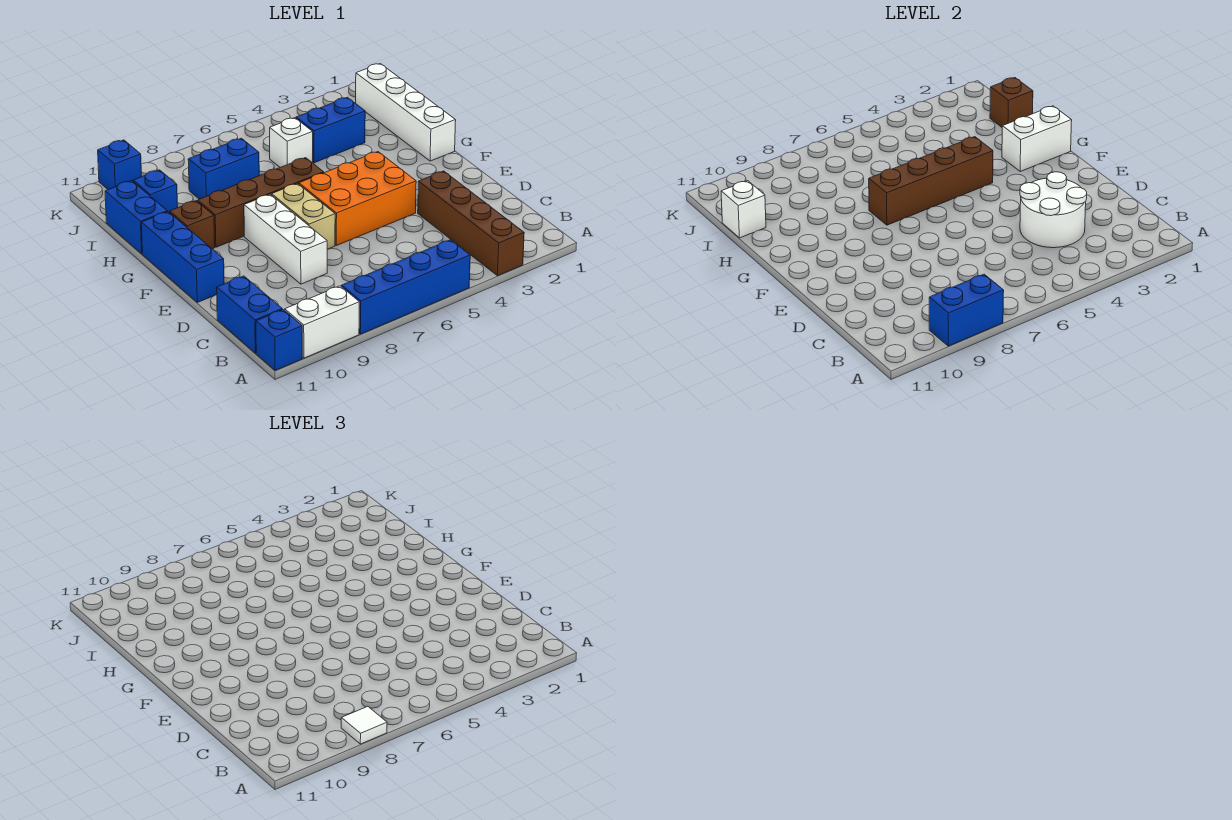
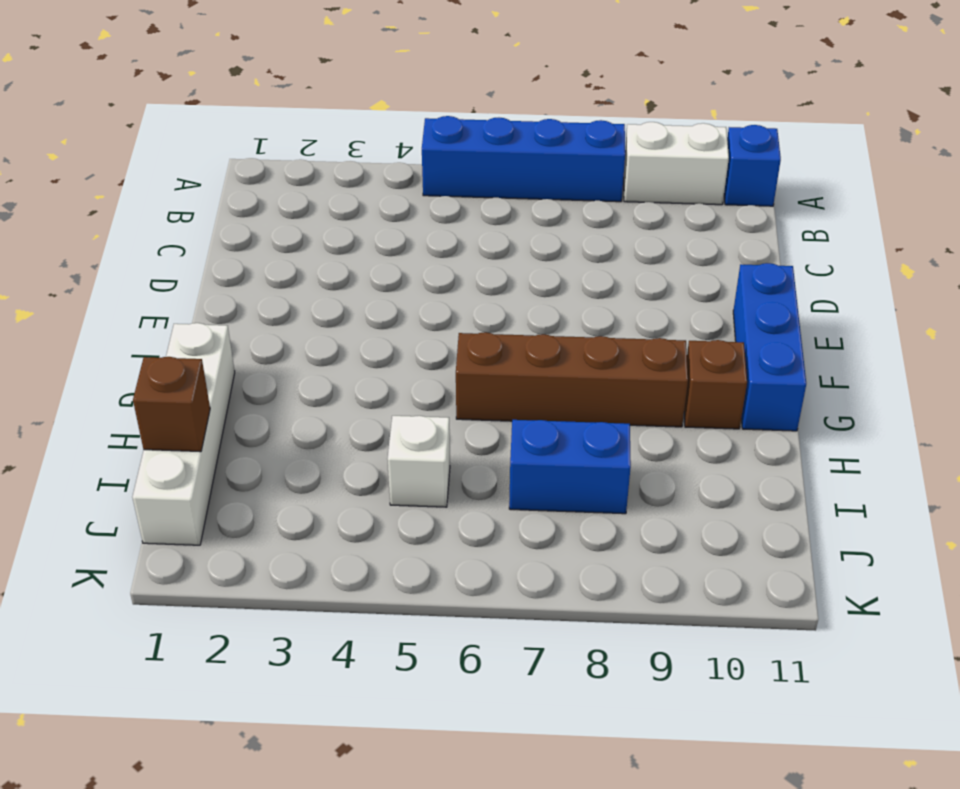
none -> brown 1x4 brick [418,171,524,276]
none -> blue 1x2 brick [217,276,282,353]
none -> white 1x3 brick [244,194,327,284]

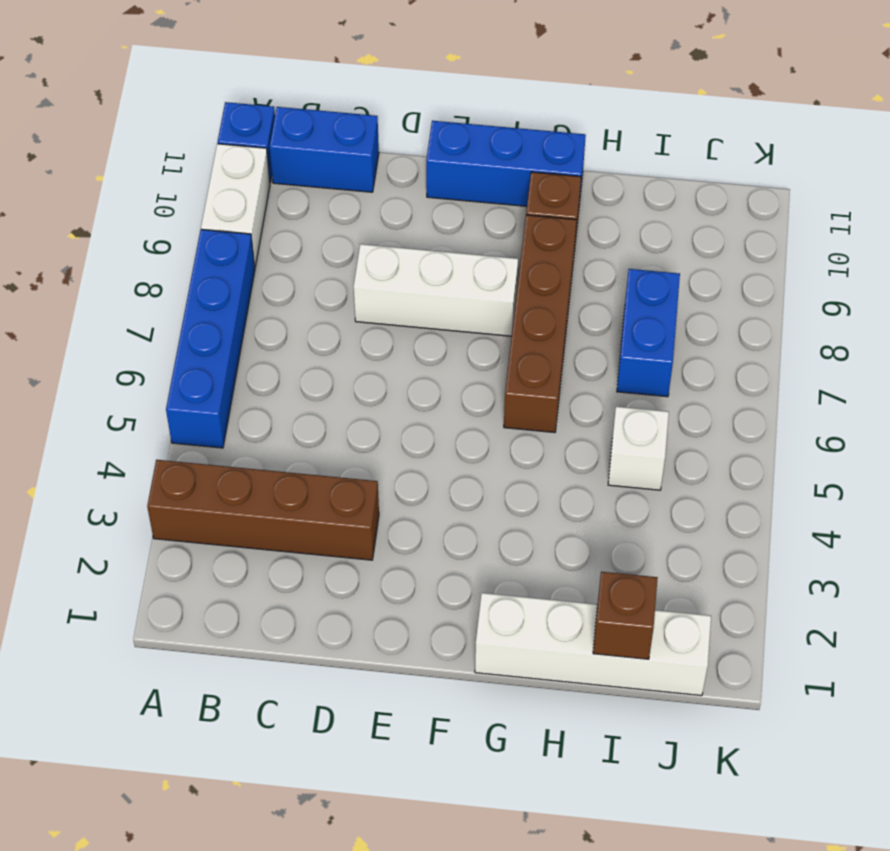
none -> orange 2x3 brick [299,152,416,245]
none -> tan 1x2 brick [272,184,335,249]
none -> blue 1x2 brick [105,181,167,254]

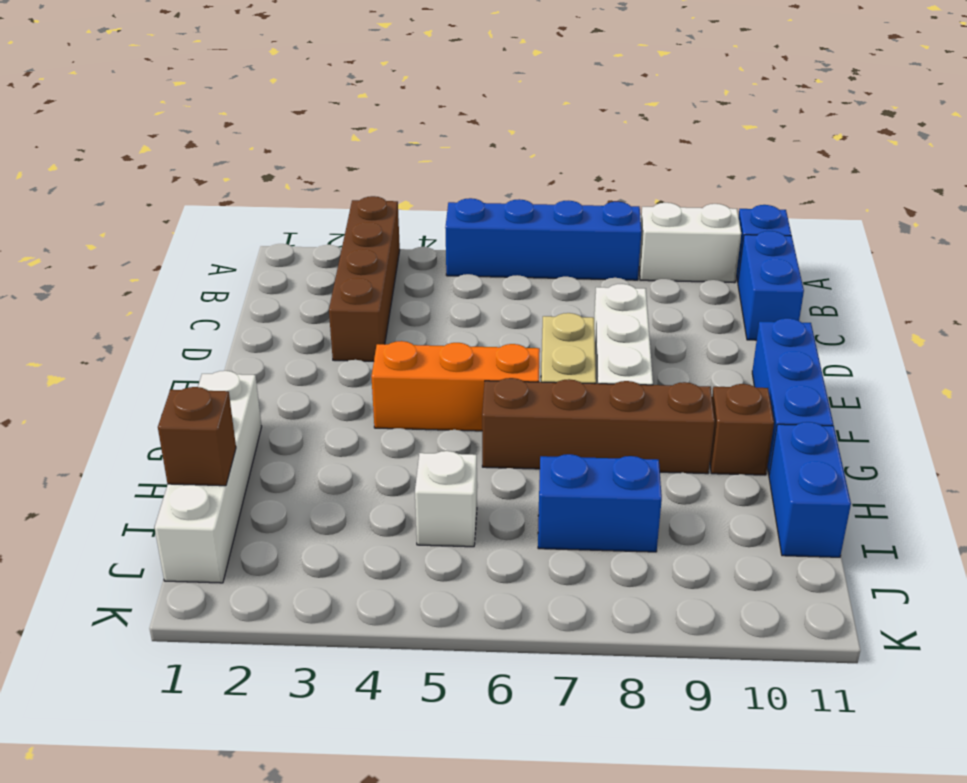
orange 1x3 brick [371,341,540,431] -> orange 2x3 brick [299,152,416,245]
none -> blue 1x2 brick [296,97,365,163]
none -> blue 1x1 brick [133,170,178,213]
none -> blue 1x1 brick [98,140,142,190]

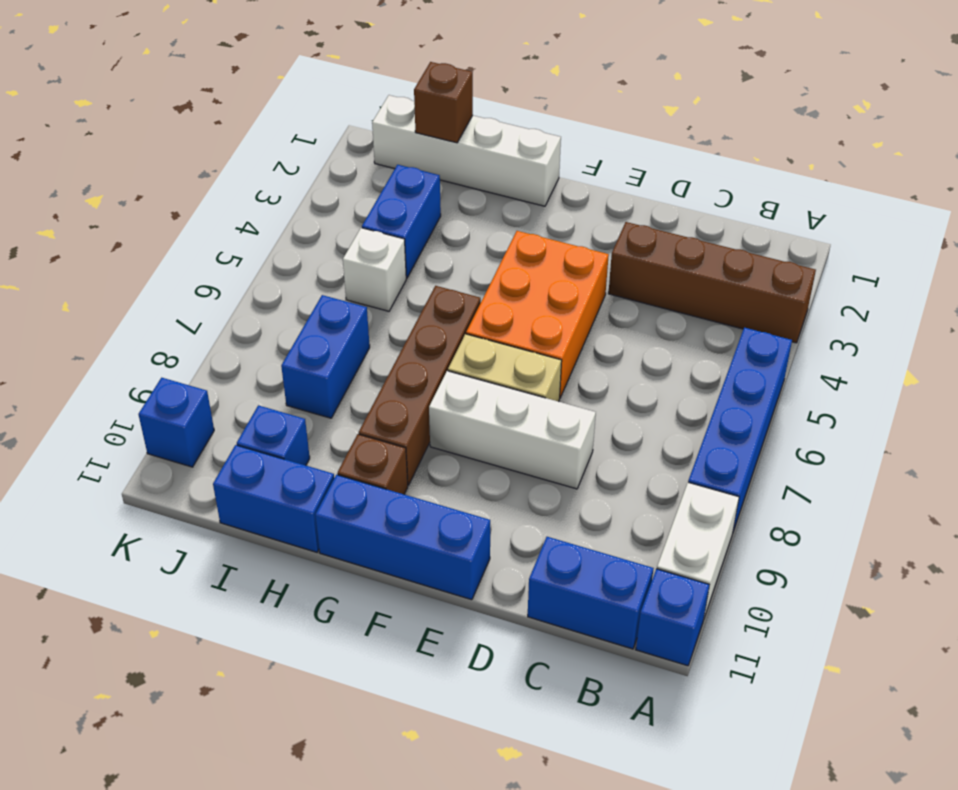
none -> blue 1x2 brick [929,274,1004,346]
none -> white 2x2 round brick [1020,172,1087,248]
none -> white 1x2 brick [1002,106,1072,171]

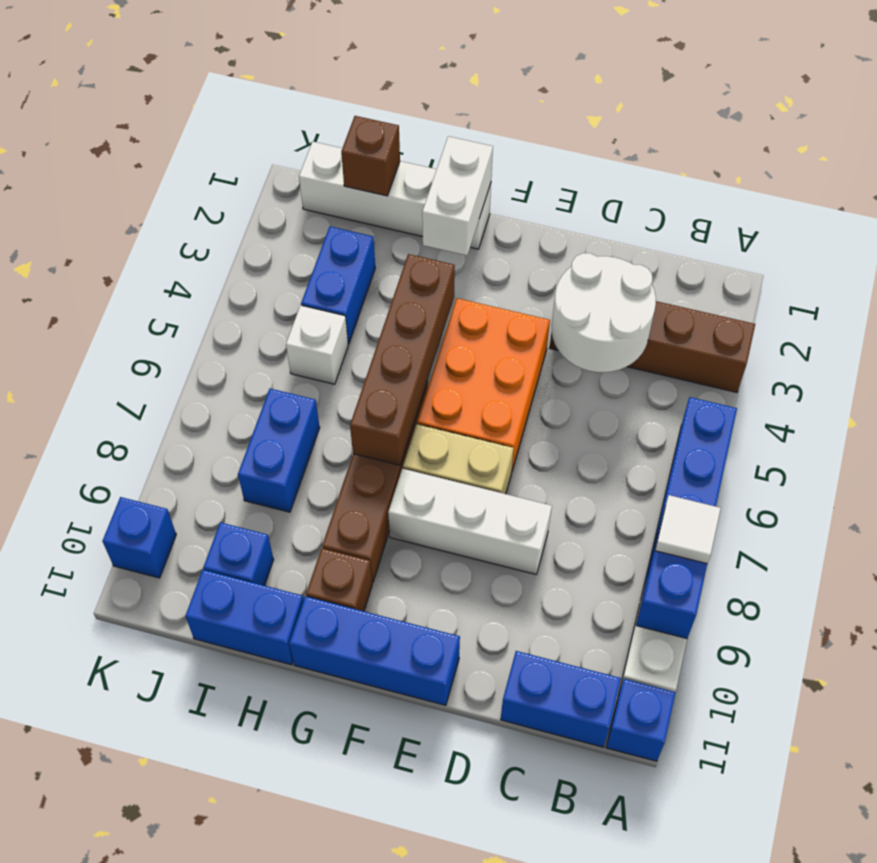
none -> white 1x1 brick [721,181,766,238]

